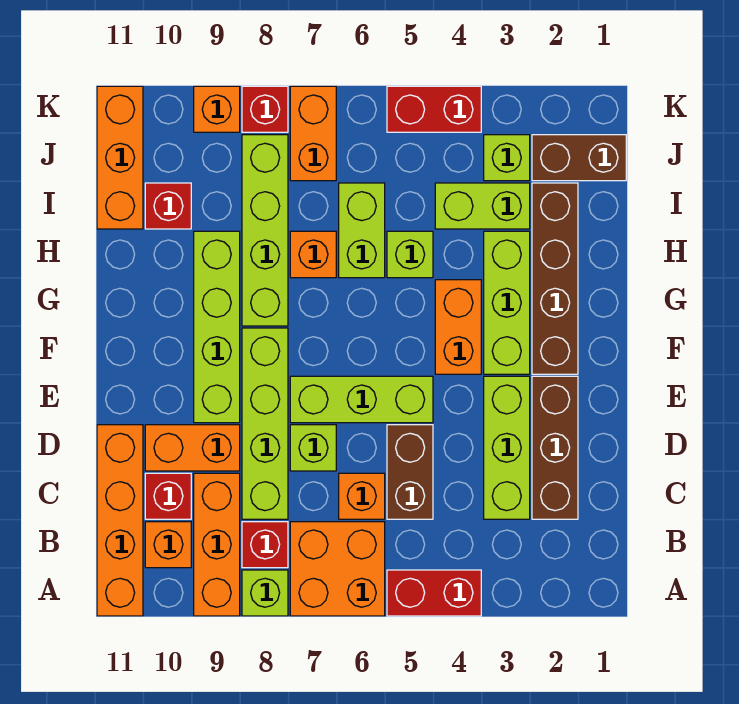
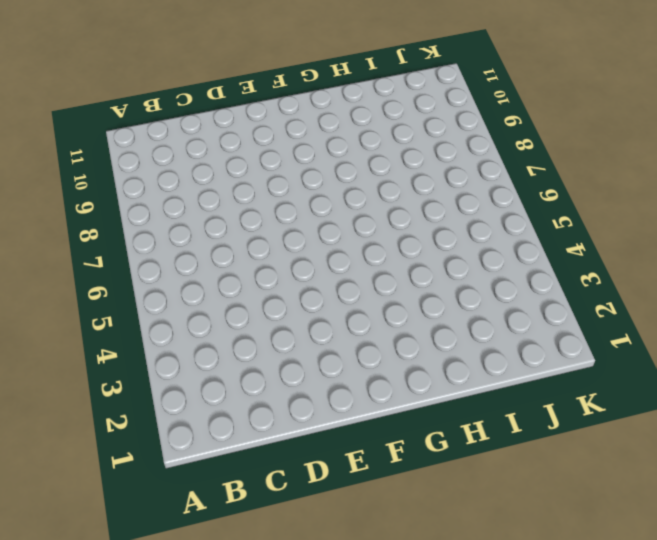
none -> red 1x2 brick [387,570,481,616]
none -> orange 2x2 brick [290,522,385,616]
none -> lime 1x1 brick [242,570,288,616]
none -> orange 1x3 brick [194,473,240,616]

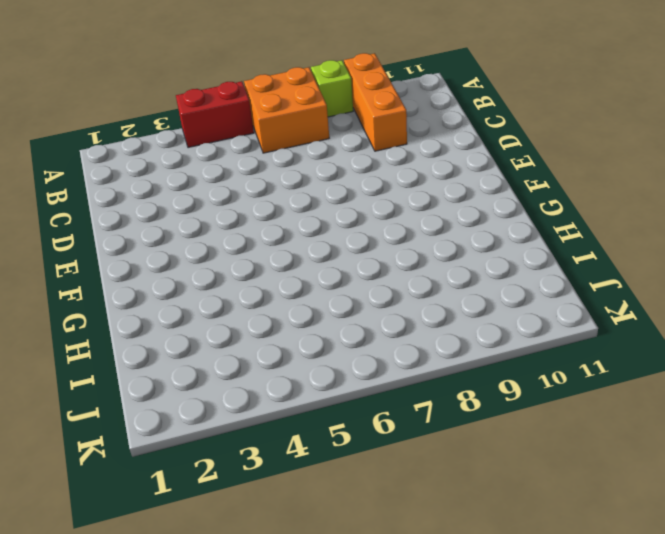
none -> orange 1x4 brick [97,425,143,616]
none -> red 1x1 brick [242,522,288,568]
none -> orange 1x1 brick [145,522,191,568]
none -> brown 1x3 brick [532,376,578,519]

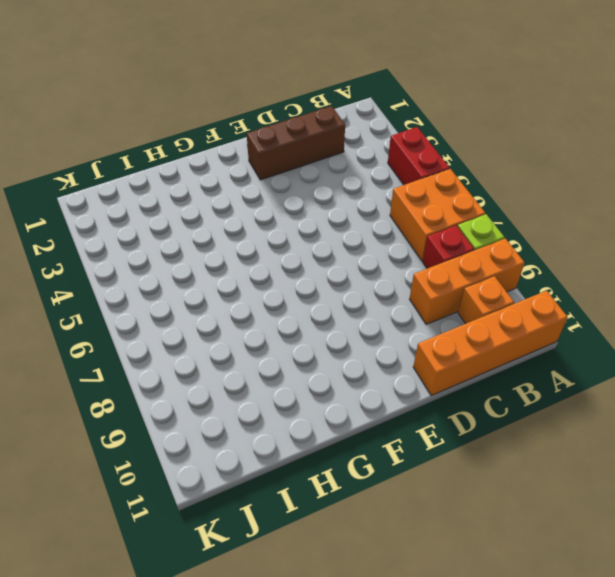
none -> lime 1x3 brick [484,376,530,519]
none -> brown 1x2 brick [387,425,433,519]
none -> orange 1x1 brick [339,473,385,519]
none -> lime 1x4 brick [242,328,288,519]

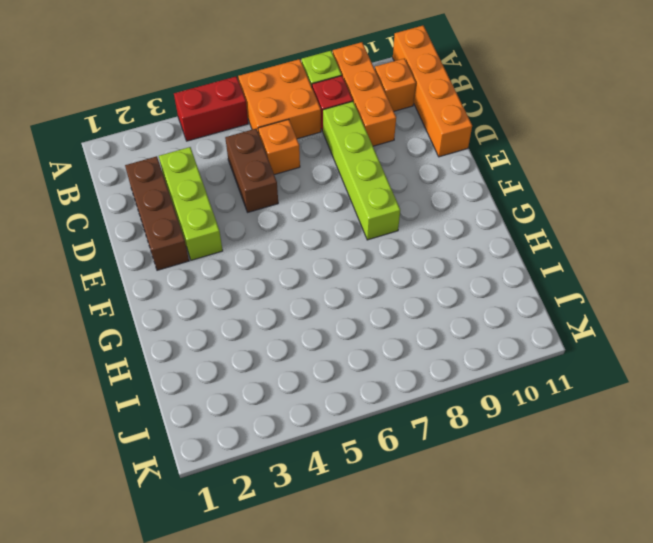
none -> red 1x1 brick [145,473,191,519]
none -> lime 1x1 brick [290,425,336,471]
none -> orange 1x2 brick [145,425,240,471]
none -> lime 1x3 brick [290,376,433,423]

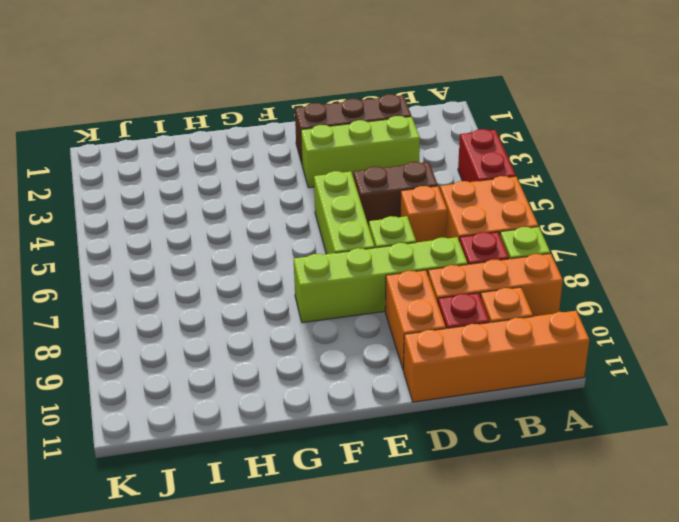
none -> lime 1x4 brick [194,231,240,423]
none -> brown 1x4 brick [532,183,578,374]
none -> lime 1x3 brick [484,231,530,374]
none -> orange 1x2 brick [435,280,481,374]

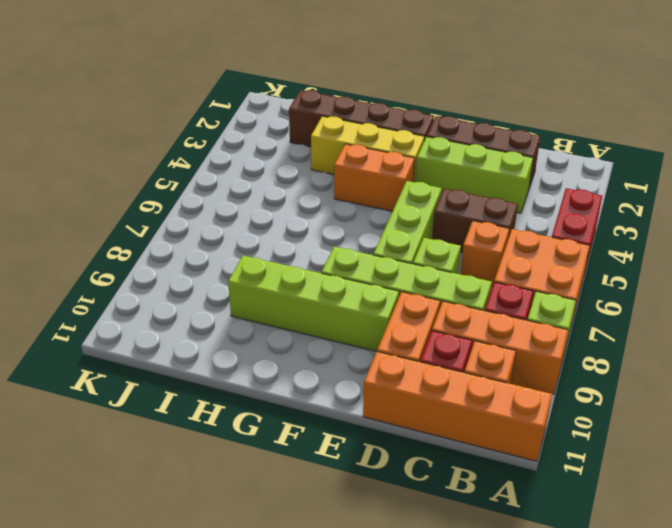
yellow 1x3 brick [311,116,425,183] -> lime 1x3 brick [484,231,530,374]
none -> lime 1x4 brick [242,135,288,326]
none -> lime 1x1 brick [387,231,433,278]
none -> lime 1x2 brick [339,183,385,278]
none -> orange 1x1 brick [290,231,336,278]

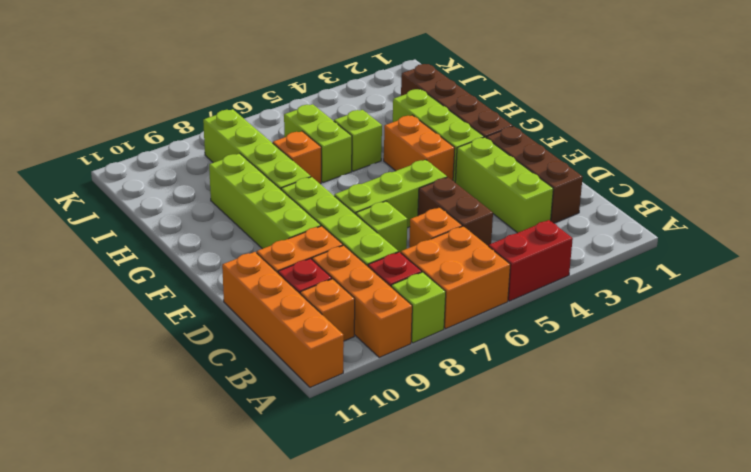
none -> lime 1x2 brick [435,183,530,229]
none -> red 1x1 brick [145,183,191,229]
none -> orange 1x3 brick [97,86,143,229]
none -> brown 1x2 brick [532,135,626,181]

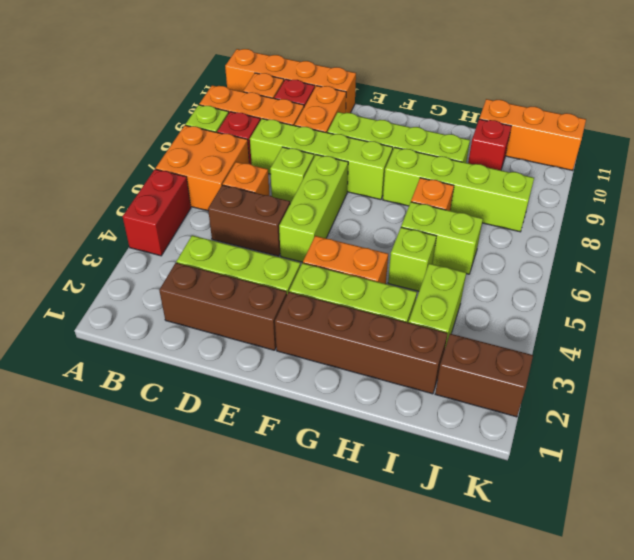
brown 1x2 brick [435,334,533,417] -> brown 1x2 brick turned to [532,135,626,181]
none -> lime 1x1 brick [484,135,530,181]
none -> orange 1x2 brick [290,86,336,181]
none -> red 1x2 brick [387,86,481,132]
none -> red 1x1 brick [242,86,288,132]

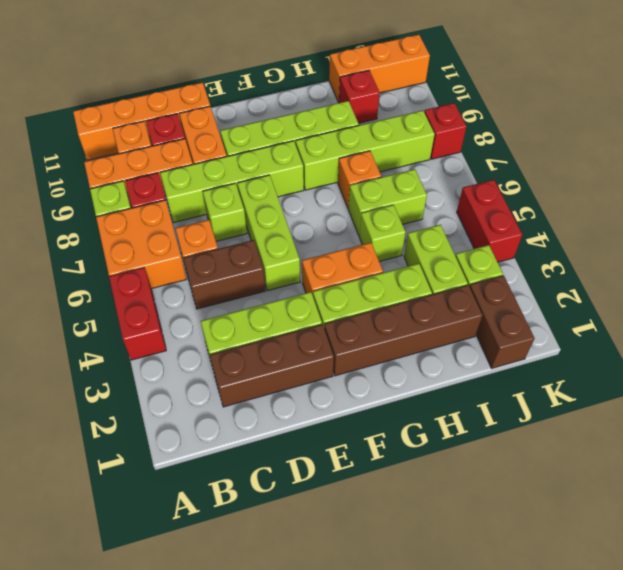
none -> orange 1x2 brick [290,86,336,181]
none -> orange 1x1 brick [194,86,240,132]

